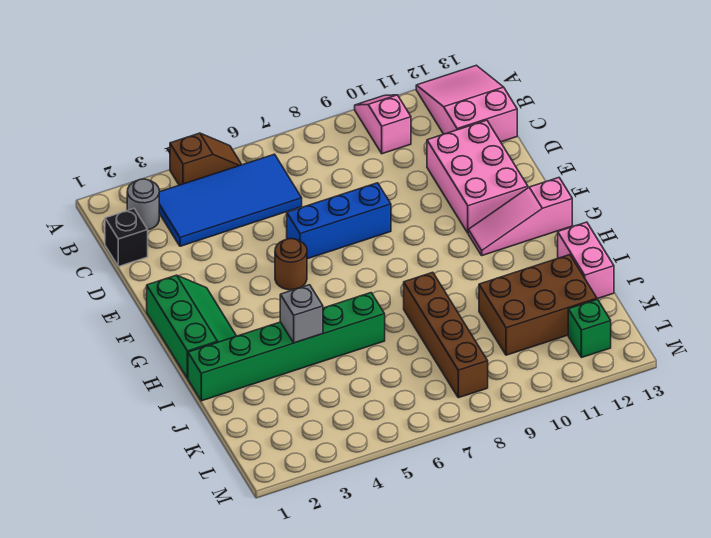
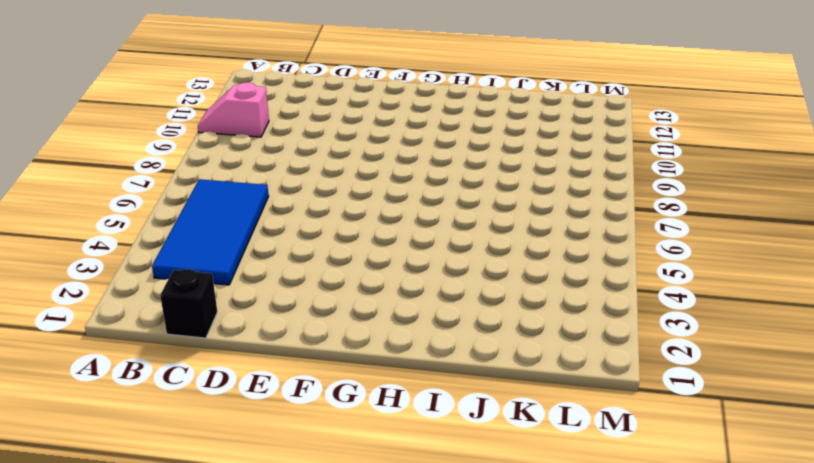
none -> brown 1x2 slope [170,133,242,185]
none -> pink 2x3 slope [416,65,517,142]
none -> grey 1x1 round brick [127,179,159,230]

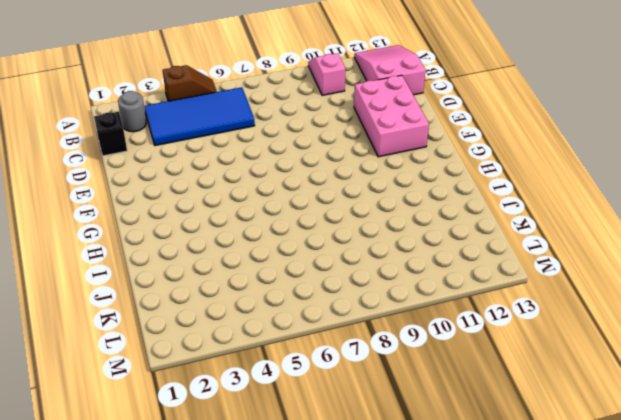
none -> blue 1x3 brick [287,183,391,259]
none -> green 2x3 slope [147,275,236,378]
none -> brown 1x1 round brick [275,239,307,290]

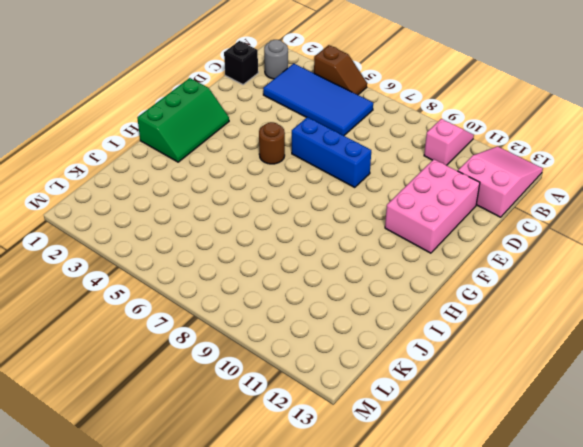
none -> pink 1x3 slope [468,178,572,255]
none -> green 1x6 brick [188,293,385,401]
none -> brown 1x4 brick [404,272,488,398]

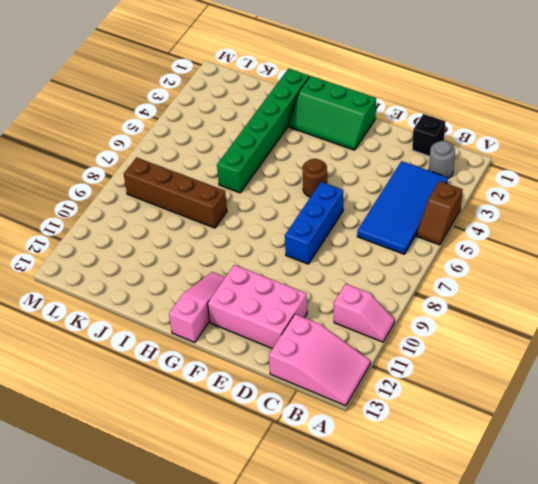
none -> pink 1x2 brick [558,222,614,299]
none -> brown 2x3 brick [479,255,597,355]
none -> green 1x1 brick [568,299,611,358]

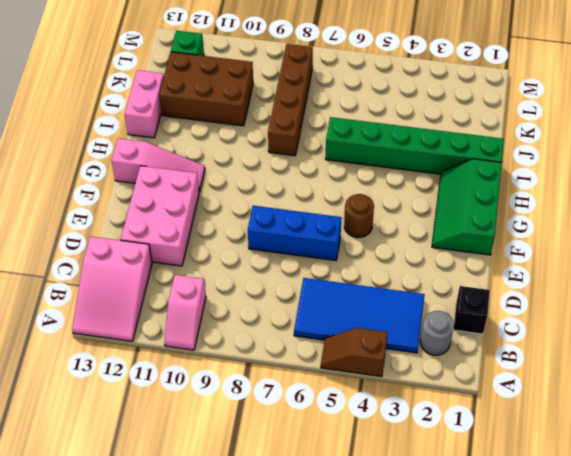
none -> grey 1x1 brick [280,285,323,343]

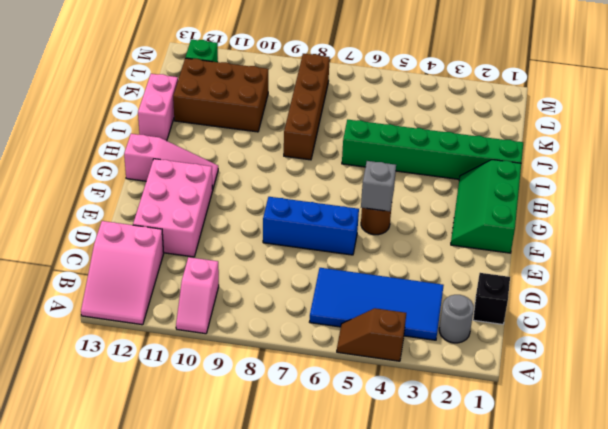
grey 1x1 brick [361,161,396,211] -> grey 1x1 brick moved to [280,285,323,343]

